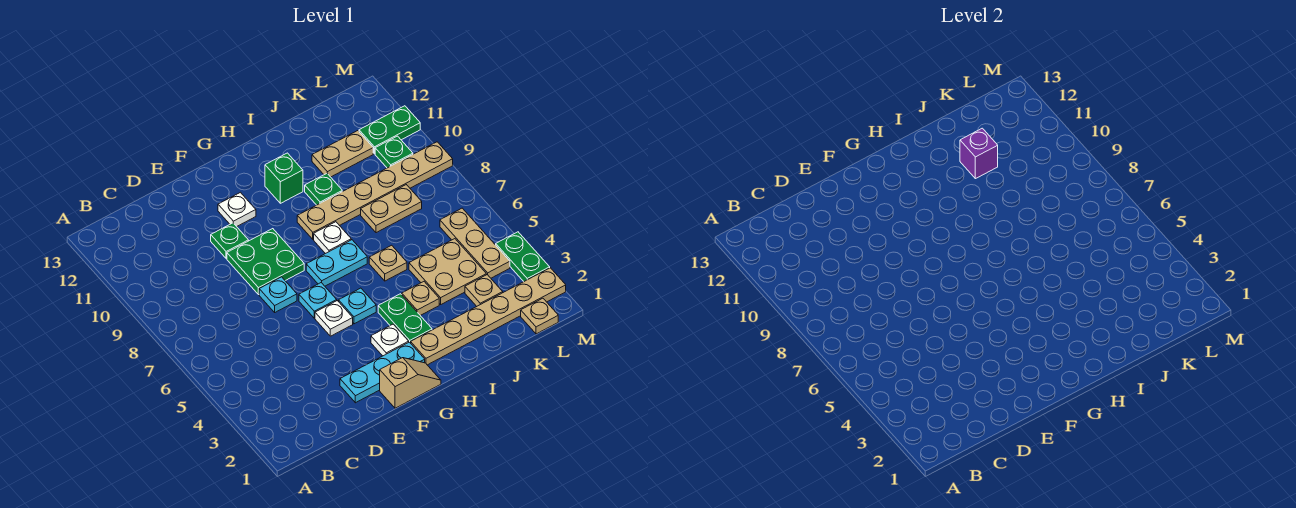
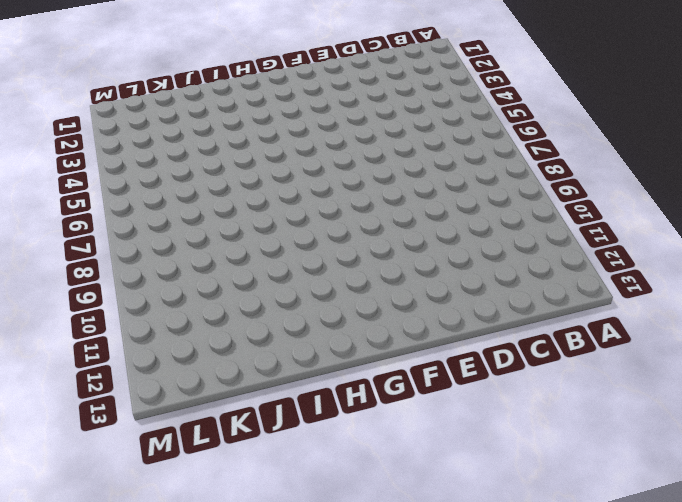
none -> cyan 1x3 plate [340,342,425,403]
none -> cyan 1x1 plate [259,277,297,312]
none -> green 2x2 plate [227,229,304,295]

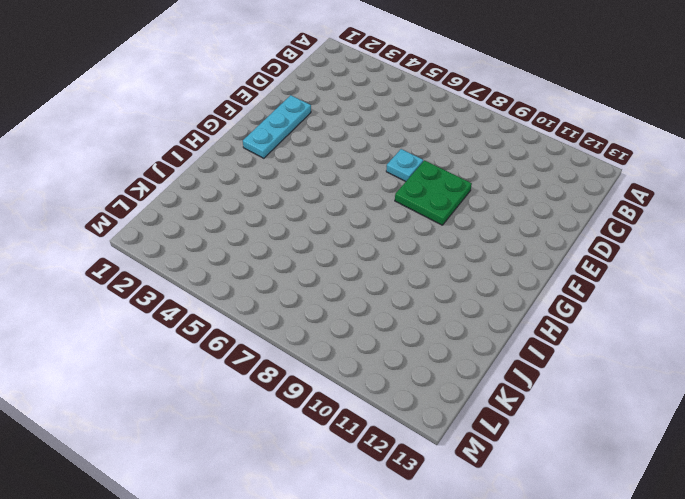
none -> green 1x1 plate [211,223,249,259]
none -> tan 1x2 slope [380,358,441,408]
none -> white 1x1 plate [315,301,353,336]

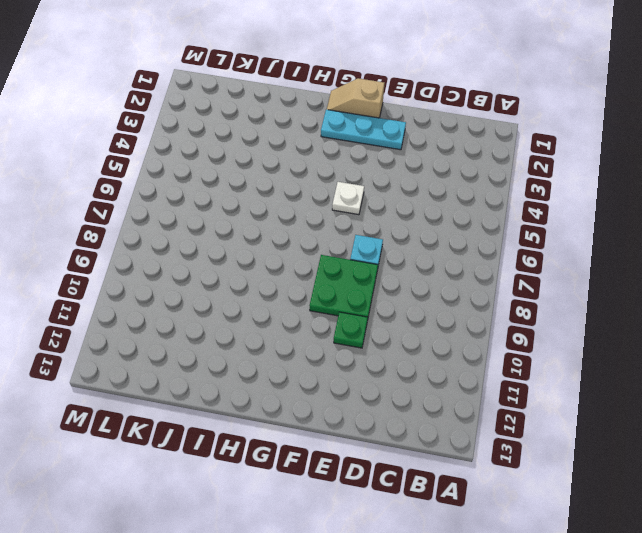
none -> cyan 1x1 plate [299,283,337,318]
none -> white 1x1 plate [218,192,256,227]
none -> white 1x1 plate [371,324,409,356]

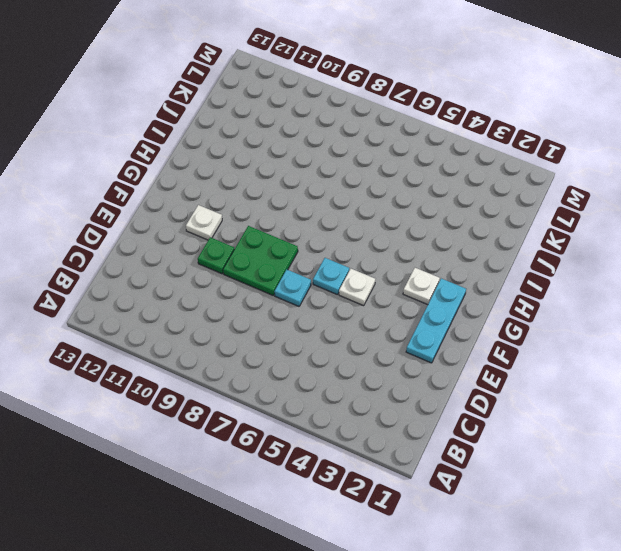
none -> tan 1x2 slope [380,358,441,408]
none -> cyan 1x1 plate [339,288,376,324]
none -> cyan 1x2 plate [306,240,367,286]

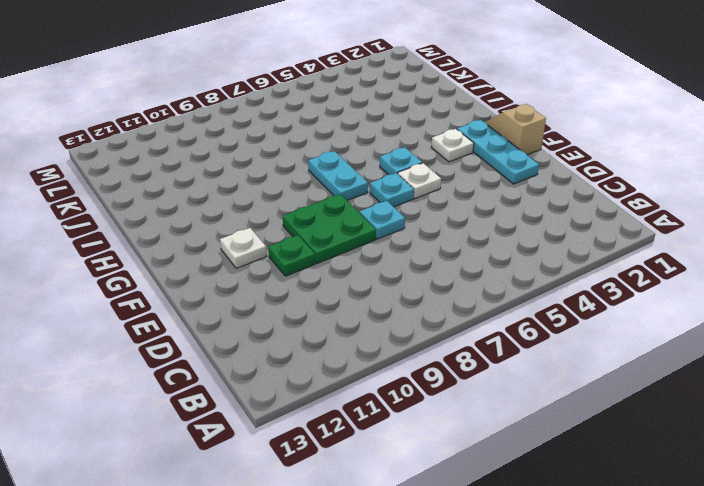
none -> tan 1x6 plate [411,268,566,365]
none -> green 1x2 plate [378,294,432,343]
none -> white 1x1 plate [314,222,351,254]

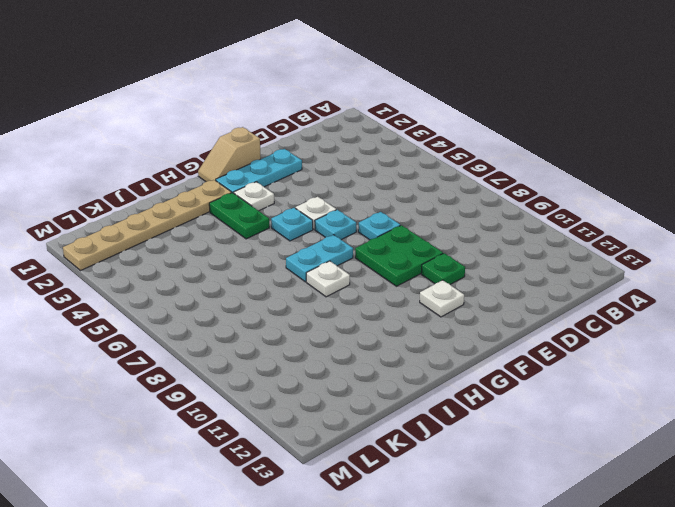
none -> tan 1x6 plate [297,142,453,239]
none -> green 1x1 brick [265,153,303,203]
none -> tan 1x1 plate [402,282,439,316]

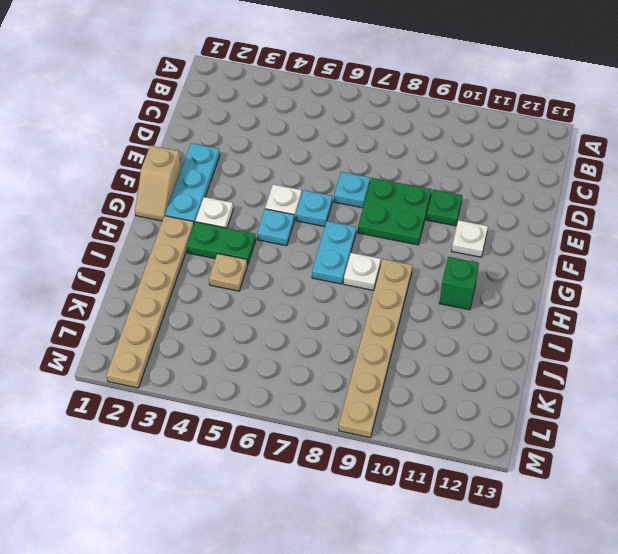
none -> tan 1x1 plate [369,245,407,281]
none -> green 1x1 plate [305,174,342,205]
none -> tan 2x2 plate [409,239,486,304]

